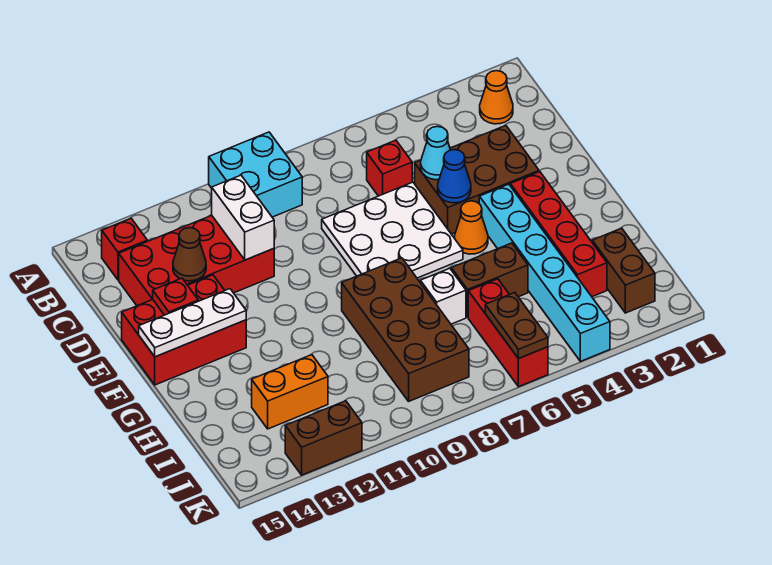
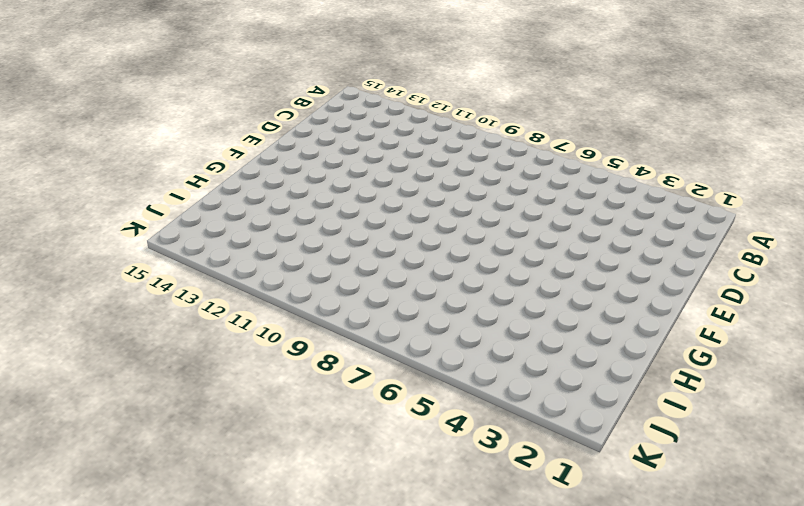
none -> cyan 2x2 brick [209,132,302,217]
none -> orange 1x1 cone [480,71,513,124]
none -> red 1x1 brick [102,219,147,280]

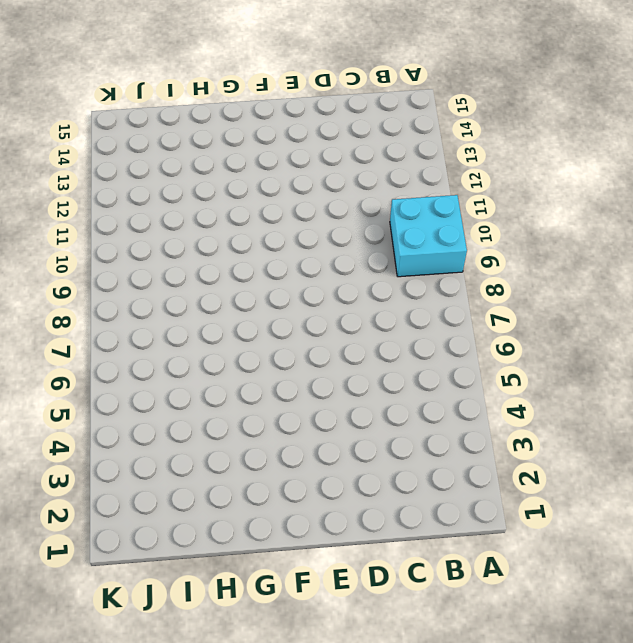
none -> orange 1x1 cone [480,71,513,124]
none -> red 1x1 brick [102,219,147,280]
none -> red 1x1 brick [367,140,412,196]

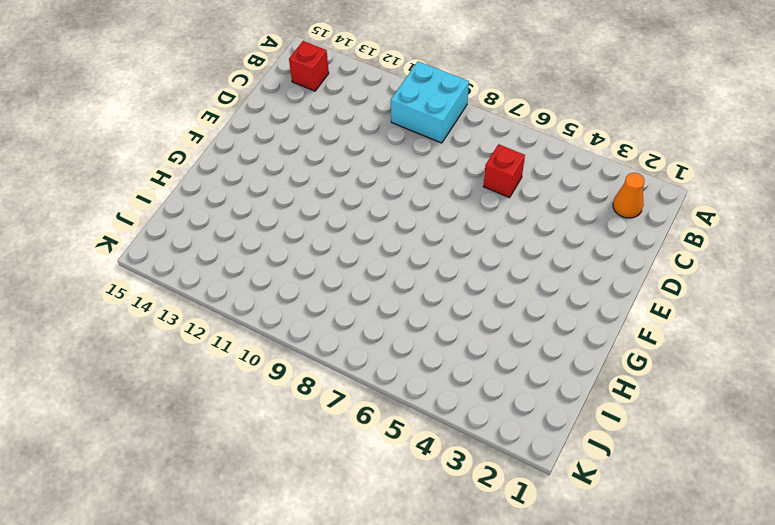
none -> red 2x4 brick [119,215,274,306]
none -> brown 2x3 brick [415,126,539,234]
none -> white 3x3 plate [322,182,463,278]

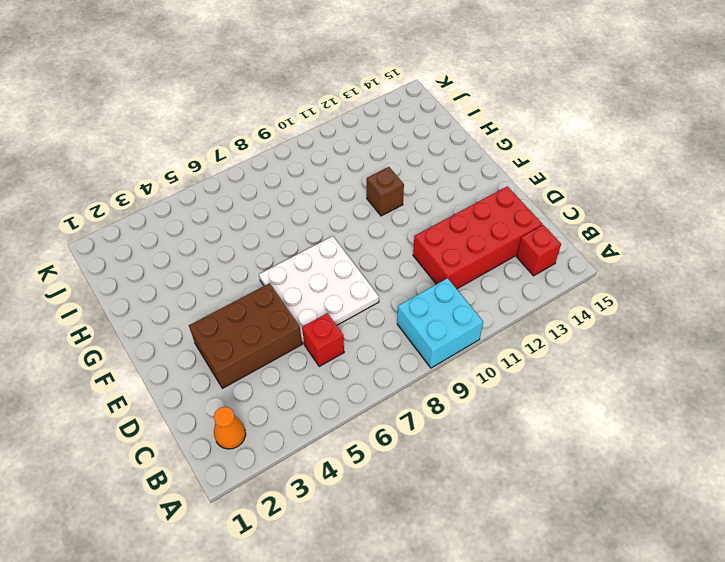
brown 1x1 brick [367,167,404,216] -> none
none -> red 2x3 brick [122,275,246,385]
none -> red 1x4 brick [510,172,607,297]
none -> cyan 1x6 brick [479,184,610,361]

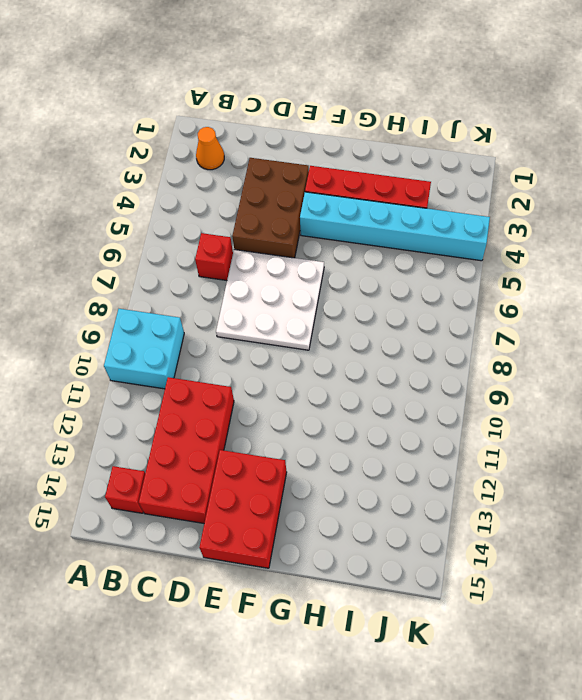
none -> orange 1x1 cone [455,201,488,254]
none -> brown 2x4 brick [342,258,469,401]
none -> brown 1x2 brick [451,243,528,317]

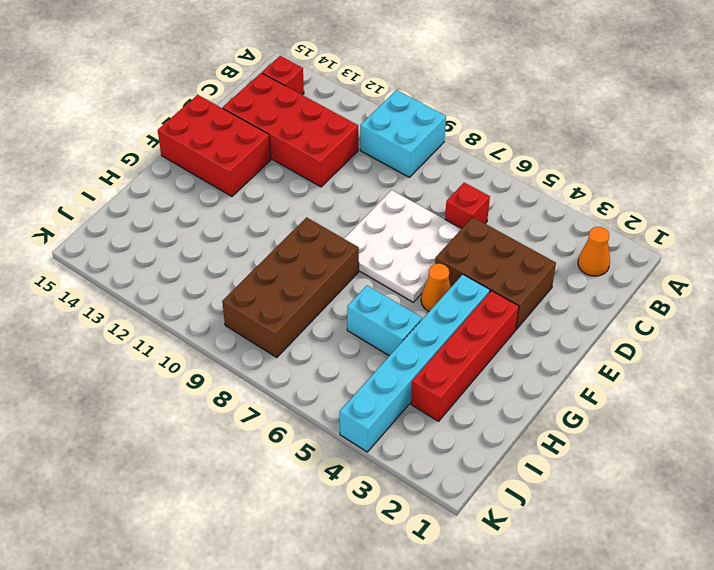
cyan 1x2 brick [347,286,422,356] -> brown 1x2 brick [451,243,528,317]
none -> white 1x1 brick [420,268,466,324]
none -> brown 1x2 brick [592,228,655,313]
none -> red 1x3 brick [468,279,548,387]

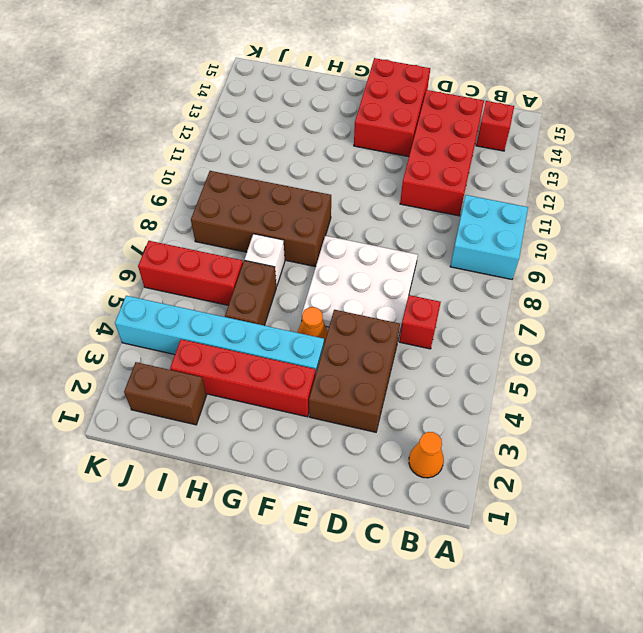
none -> orange 1x2 brick [252,355,328,429]
none -> brown 1x2 brick [285,401,362,475]
none -> white 1x2 brick [212,175,274,260]

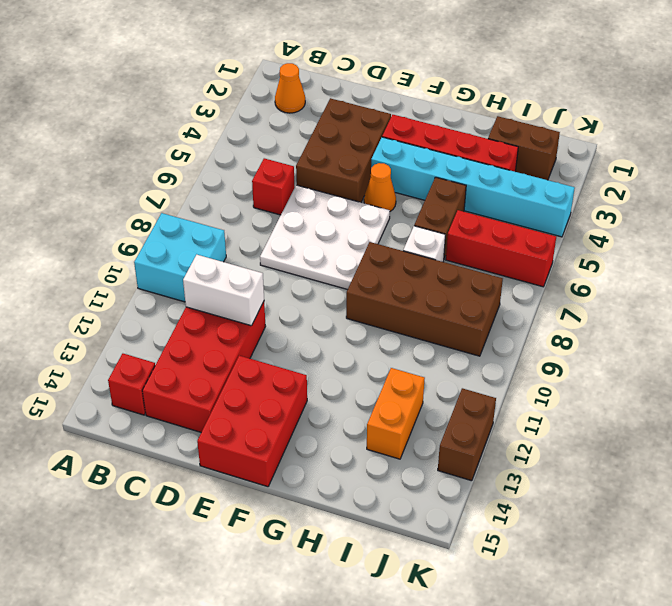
none -> cyan 1x1 cone [421,126,450,180]
none -> brown 1x1 cone [173,228,206,281]
none -> blue 1x1 cone [438,150,471,203]

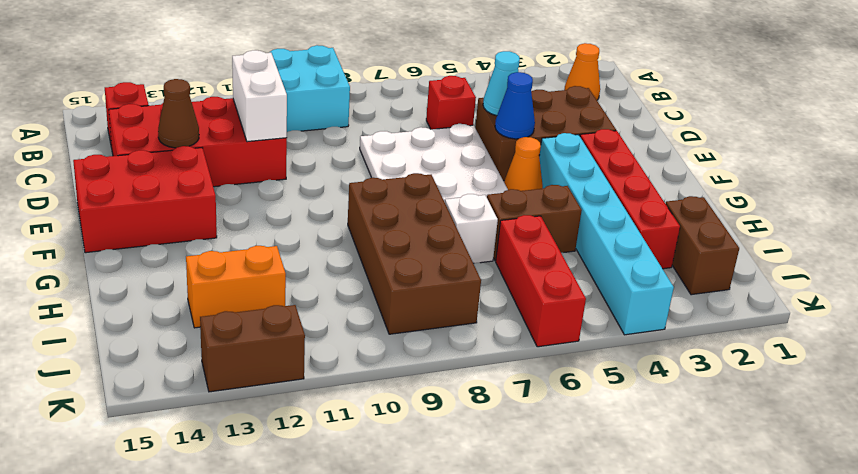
none -> red 1x1 plate [153,278,198,315]
none -> white 1x3 plate [139,289,246,357]
none -> brown 1x2 plate [485,292,548,359]

